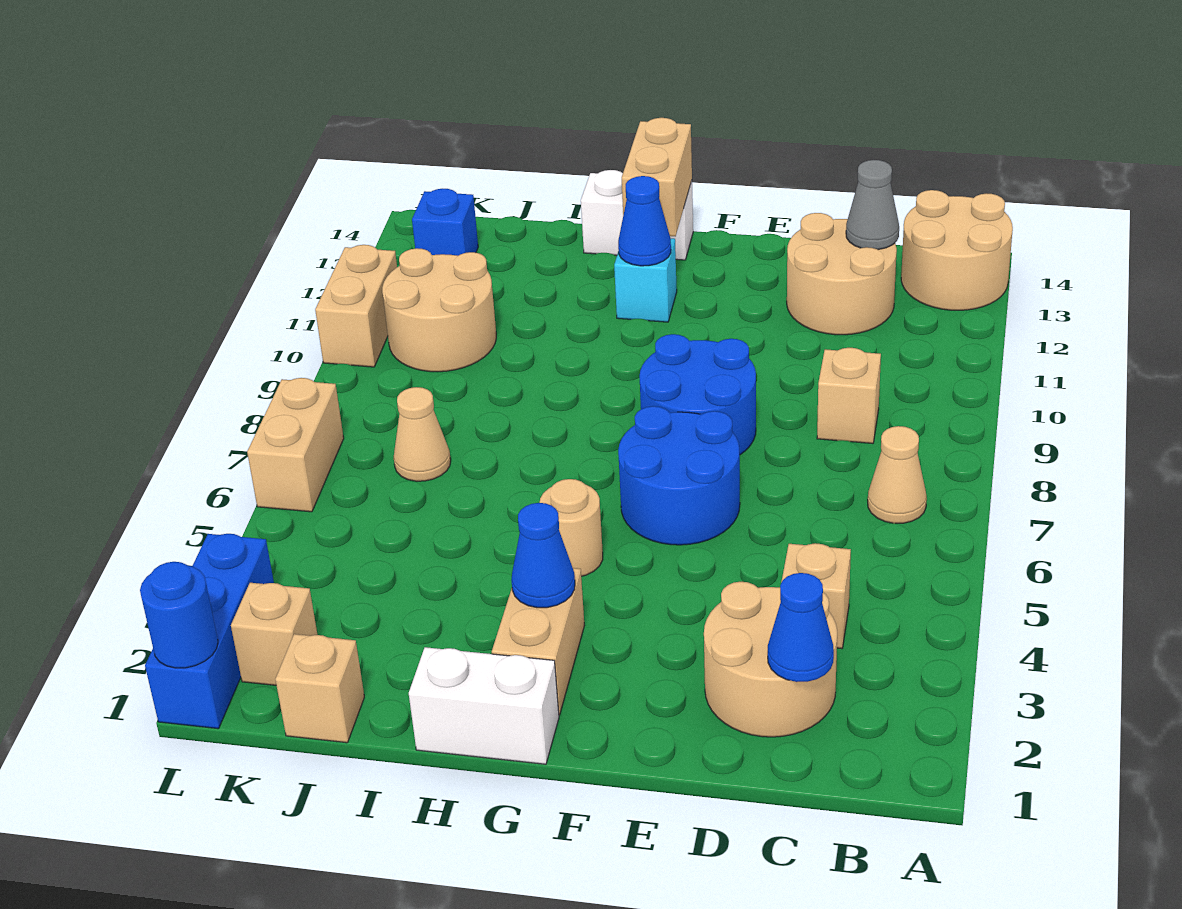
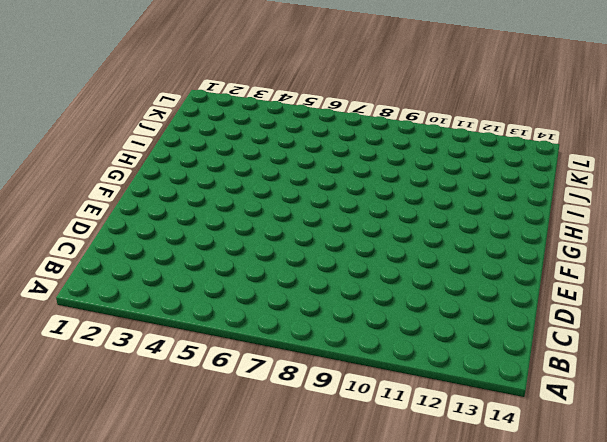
none -> tan 2x2 round brick [901,190,1013,310]
none -> tan 1x1 cone [868,426,927,523]
none -> tan 2x2 round brick [704,582,837,737]

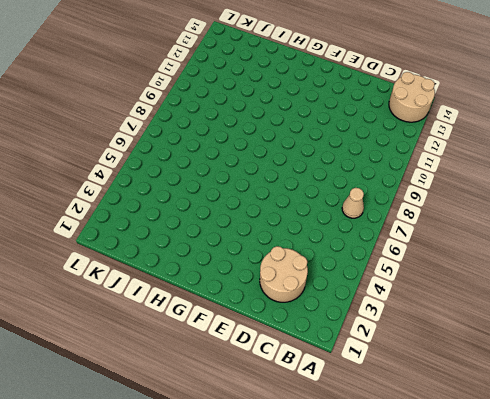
none -> tan 1x1 brick [782,543,851,649]
none -> tan 1x1 brick [817,348,881,443]
none -> tan 2x2 round brick [787,213,897,335]

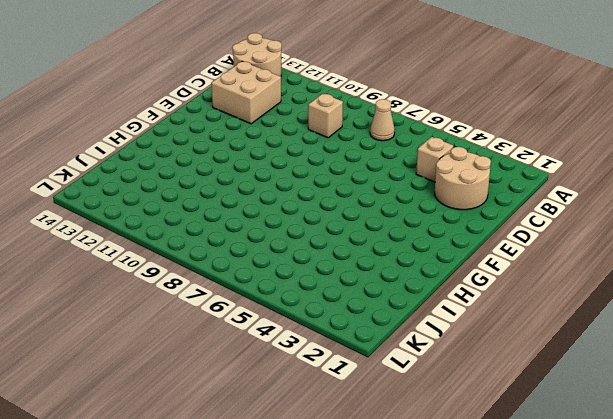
tan 2x2 brick [211,61,281,124] -> tan 2x2 round brick [787,213,897,335]
none -> blue 2x2 round brick [618,406,740,545]
none -> blue 2x2 round brick [640,334,756,455]
none -> white 1x2 brick [409,647,559,764]

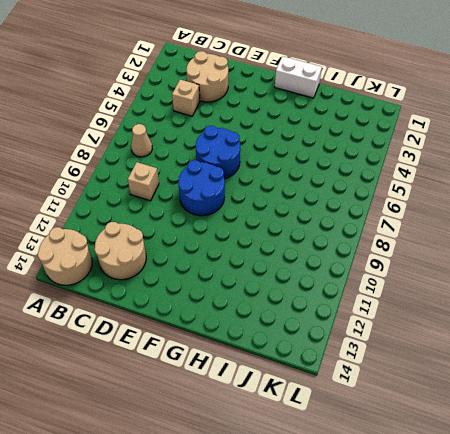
none -> tan 1x2 brick [492,568,584,715]
none -> tan 1x1 round brick [540,479,603,576]
none -> cyan 1x1 brick [614,238,677,322]

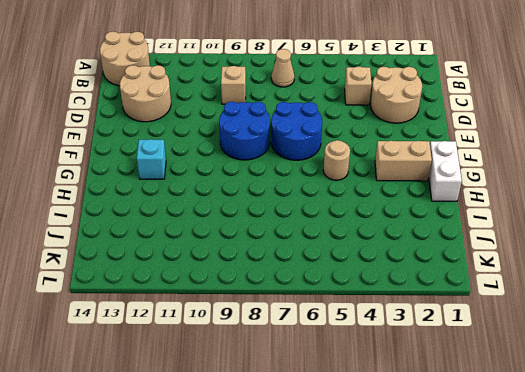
none -> white 1x2 brick [581,170,693,260]
none -> tan 1x1 brick [275,634,364,743]
none -> tan 1x1 cone [394,387,451,481]

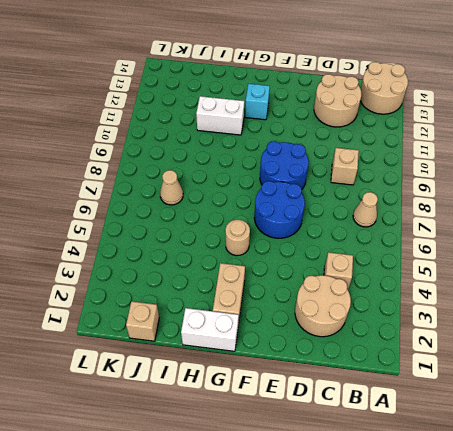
white 1x2 brick [196,96,244,135] -> white 1x2 brick moved to [581,170,693,260]
none -> tan 2x2 round brick [382,248,496,372]
none -> tan 1x1 brick [231,583,317,685]
none -> blue 1x1 brick [412,189,478,256]

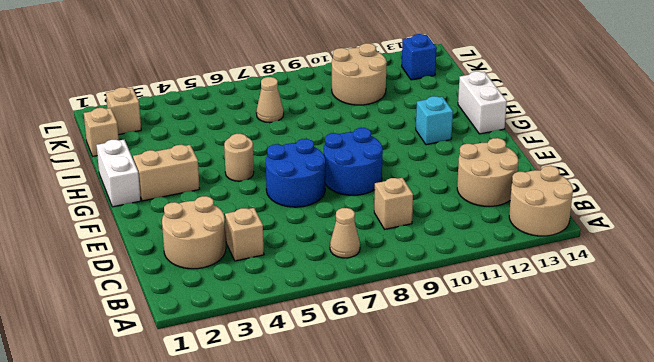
none -> blue 1x3 brick [145,534,274,729]
none -> tan 1x2 brick [247,378,344,512]
none -> tan 1x2 brick [315,245,397,367]

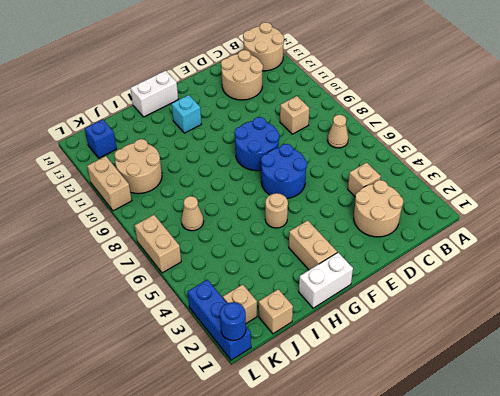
none -> blue 1x1 cone [768,573,834,682]
none -> grey 1x1 cone [846,160,899,249]
none -> blue 1x1 cone [511,503,575,608]

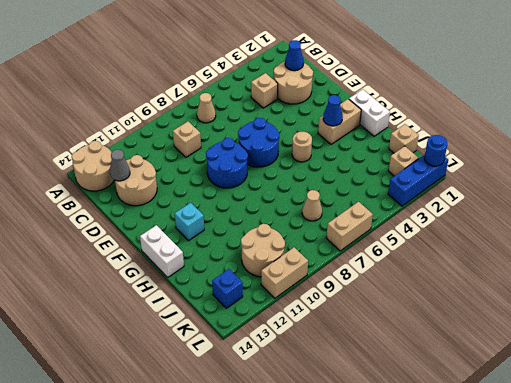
none -> blue 1x1 cone [618,176,671,266]
none -> tan 1x2 brick [622,118,692,236]

